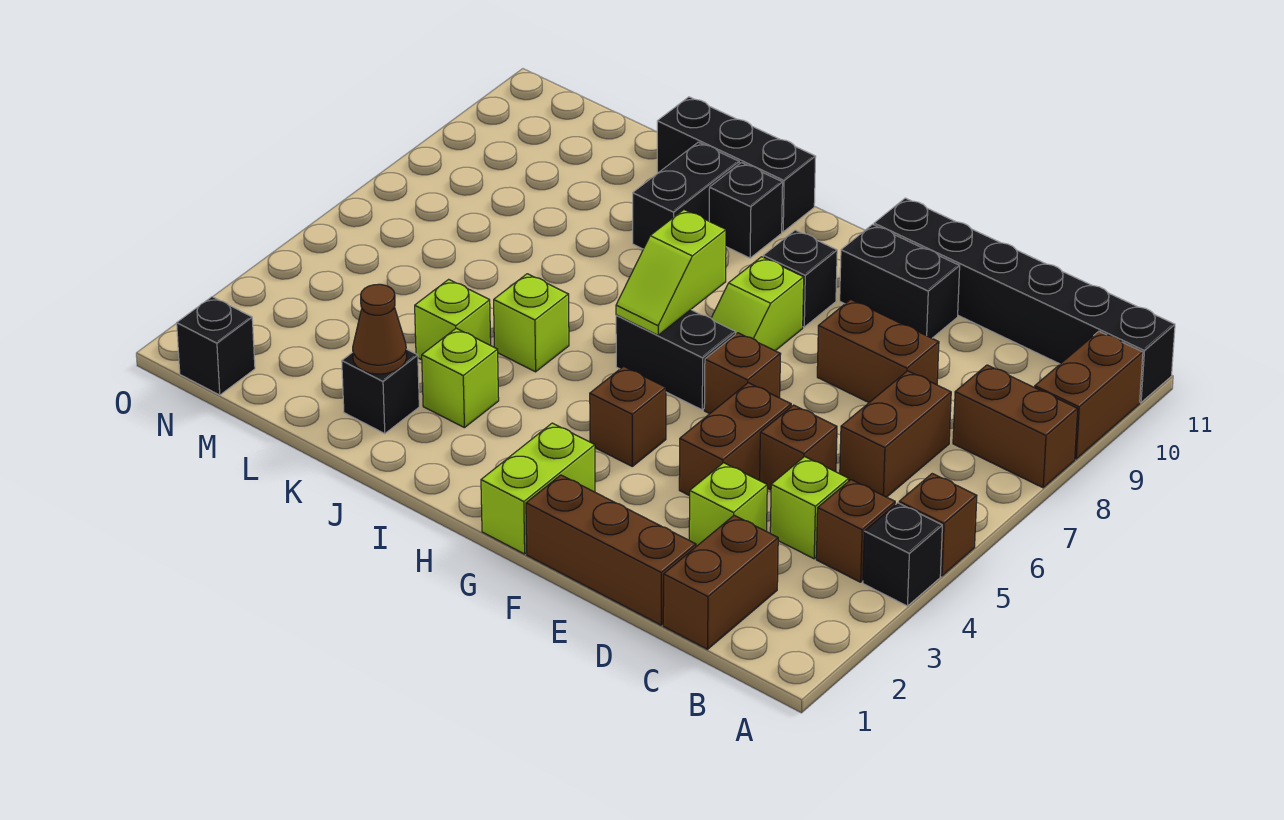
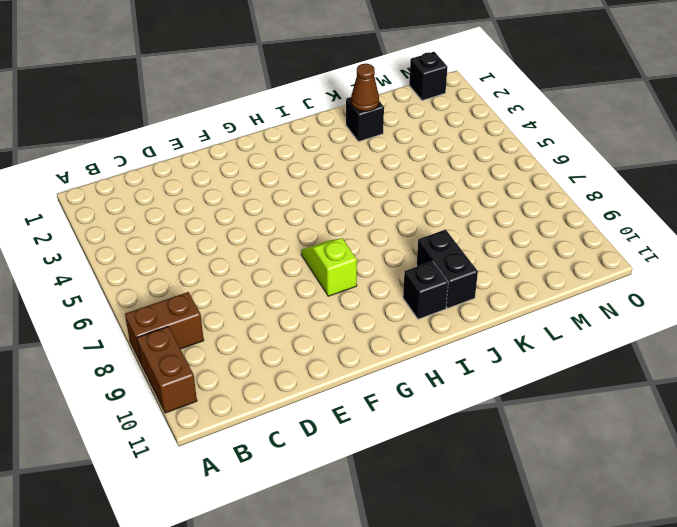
none -> black 1x1 brick [863,503,942,606]
none -> brown 1x1 brick [899,474,977,576]
none -> black 1x6 brick [874,198,1175,402]
none -> brown 1x1 brick [816,480,895,582]

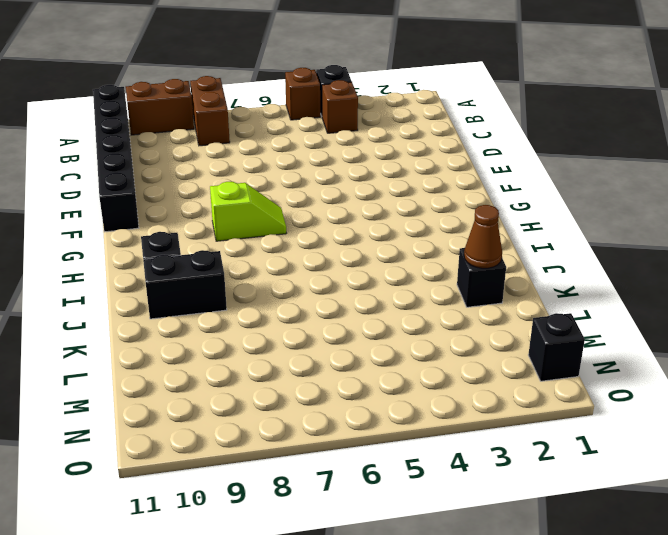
none -> brown 1x2 brick [663,515,778,649]
none -> lime 1x1 brick [770,457,849,559]
none -> brown 1x2 brick [840,371,951,497]
none -> brown 1x3 brick [526,475,696,625]

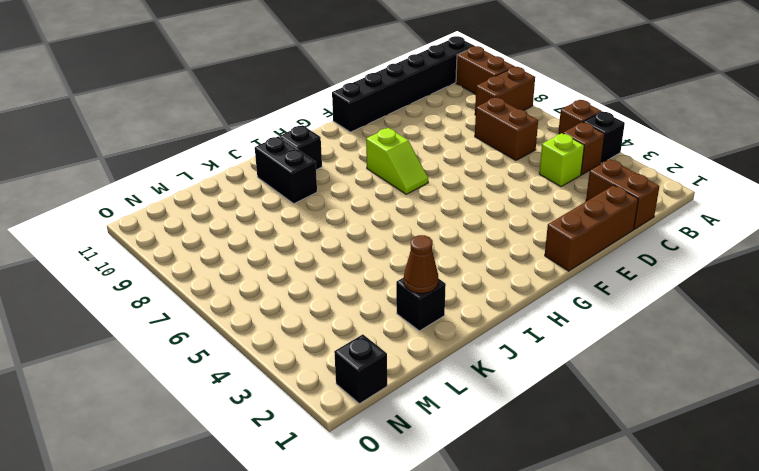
none -> lime 1x1 brick [689,463,767,546]
none -> brown 1x1 brick [760,405,837,490]
none -> brown 1x2 brick [817,299,939,402]
none -> brown 1x2 brick [679,383,791,496]

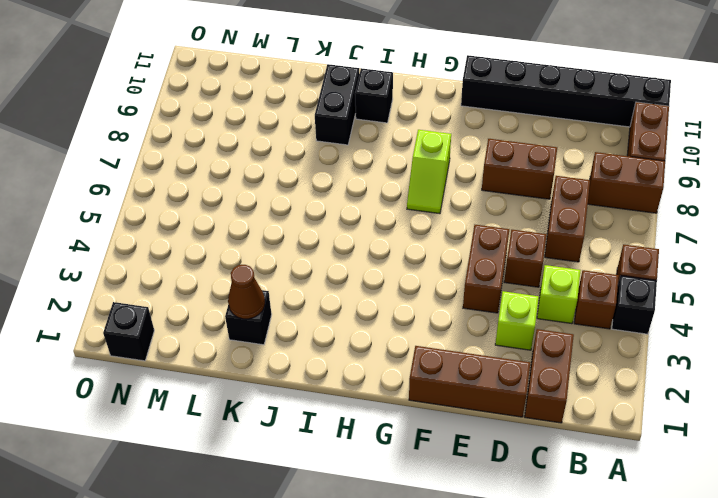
none -> black 1x2 brick [840,224,960,338]
none -> brown 1x1 brick [704,333,781,414]
none -> lime 1x2 brick [481,423,595,554]
none -> brown 1x1 brick [590,366,666,466]

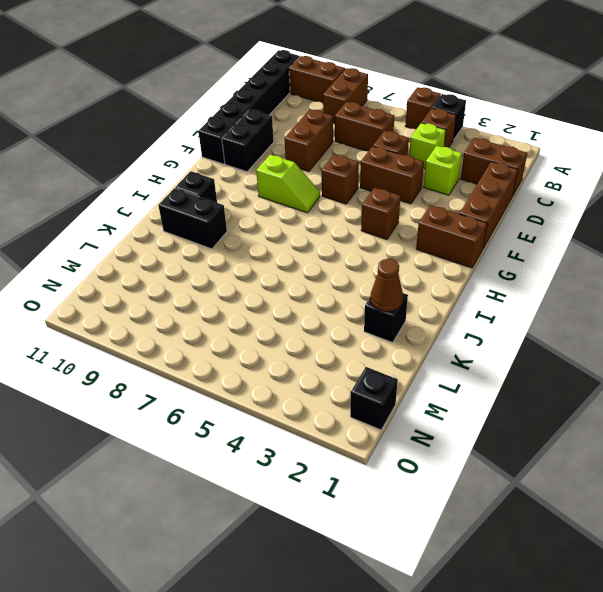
brown 1x2 brick [416,205,487,268] -> lime 1x2 brick [481,423,595,554]
none -> black 1x2 brick [616,310,736,410]
none -> black 1x1 brick [763,230,837,327]
none -> black 1x3 brick [657,97,816,232]
none -> lime 1x1 brick [422,328,499,428]

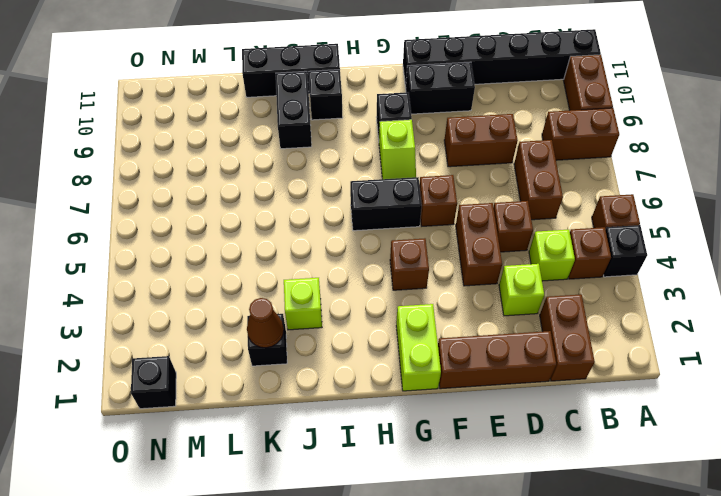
none -> lime 1x1 brick [494,274,569,372]
none -> lime 1x1 brick [415,279,491,360]
none -> lime 1x2 slope [616,210,726,335]

